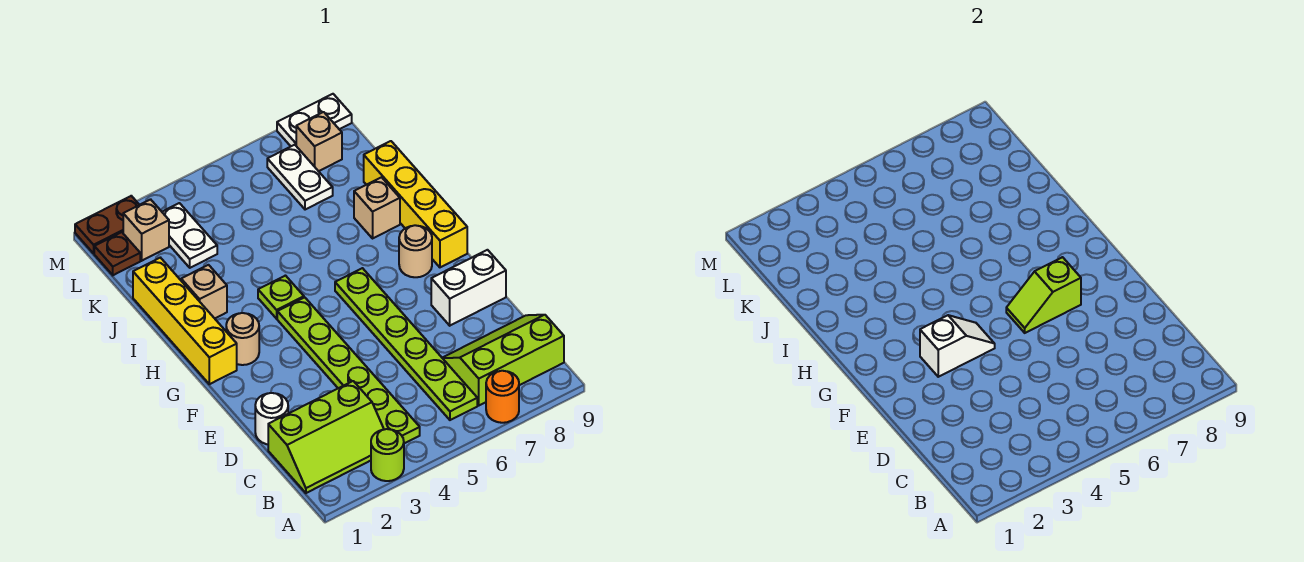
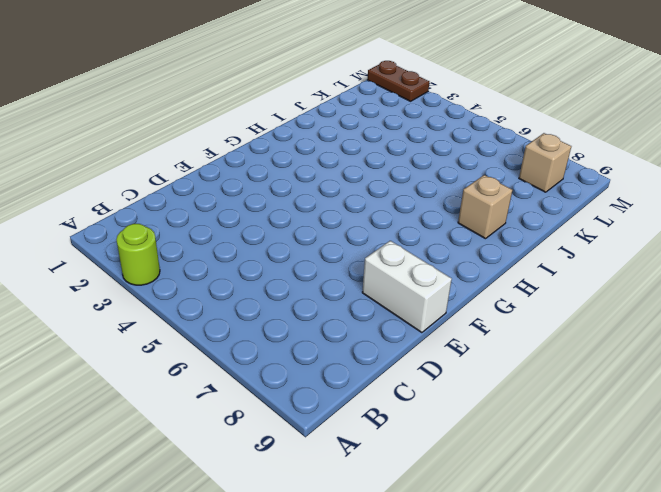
none -> orange 1x1 round brick [486,371,519,423]
none -> lime 2x3 slope [268,381,384,493]
none -> lime 1x6 plate [277,297,420,443]

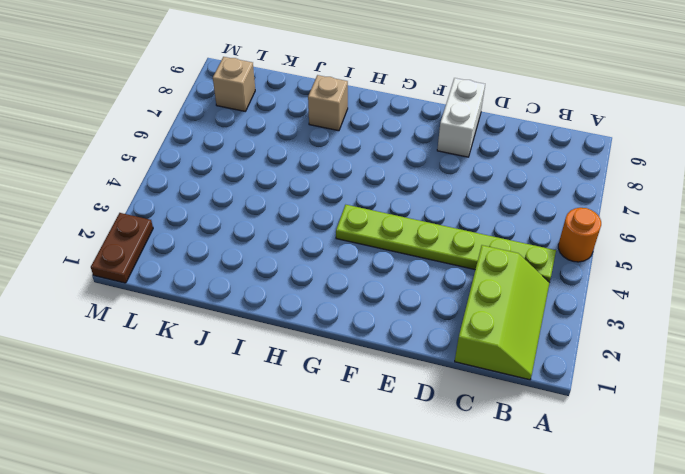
orange 1x1 round brick [558,208,601,262] -> orange 1x1 round brick moved to [486,371,519,423]
none -> lime 1x1 round brick [371,429,404,481]
none -> lime 1x6 plate [335,268,477,420]
none -> lime 2x3 slope [443,315,564,405]

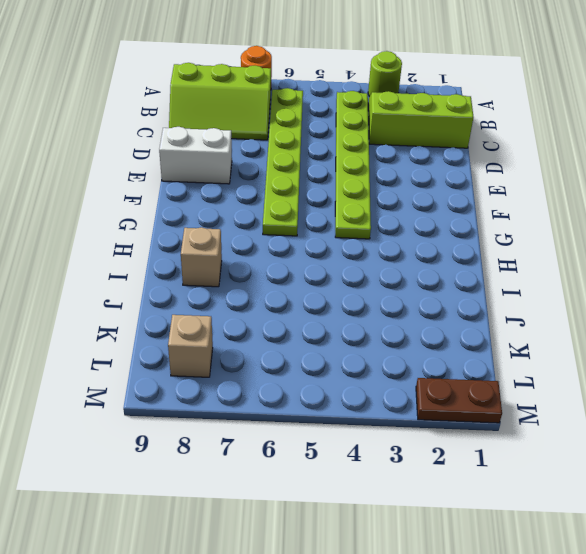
none -> white 1x1 round brick [255,393,288,444]
none -> yellow 1x4 brick [133,258,237,384]
none -> tan 1x1 round brick [226,313,259,365]

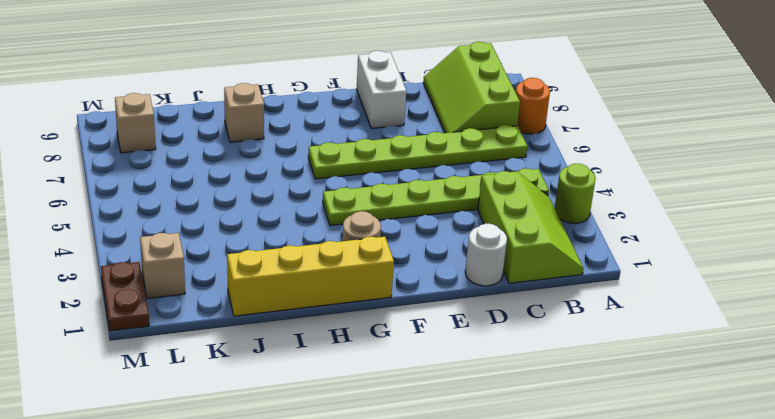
none -> tan 1x1 round brick [399,225,432,277]
none -> yellow 1x4 brick [364,141,467,267]
none -> lime 1x1 plate [258,276,304,319]

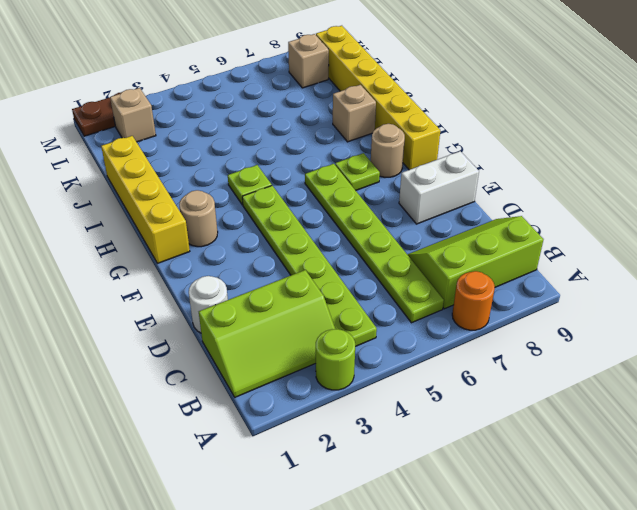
lime 1x1 plate [335,153,380,190] -> none
yellow 1x6 brick [316,26,440,170] -> yellow 1x4 brick [364,141,467,267]
none -> tan 1x1 brick [181,265,227,318]
none -> white 1x2 plate [162,203,217,268]
none -> white 1x2 plate [267,145,333,210]

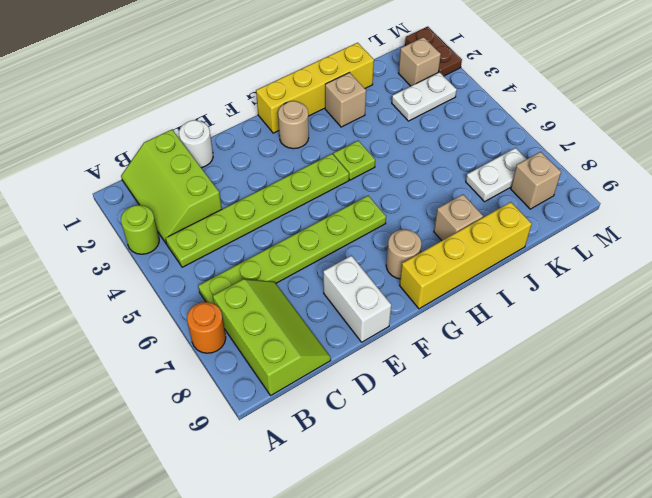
none -> brown 1x1 plate [94,232,140,275]
none -> white 1x2 plate [277,94,352,146]
none -> white 1x2 slope [920,315,995,377]

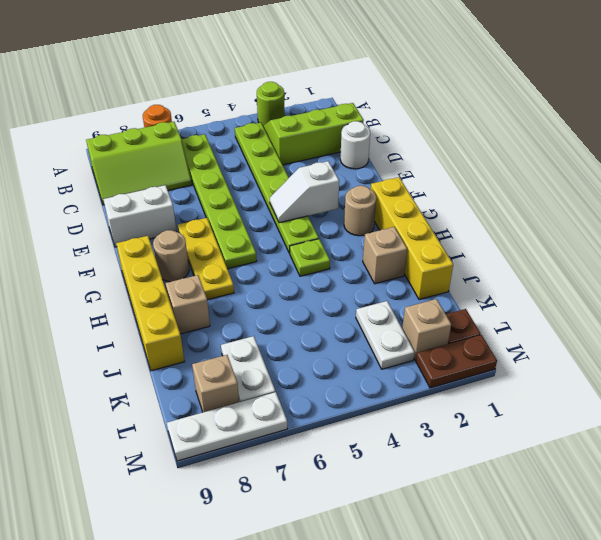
yellow 1x3 plate [178,218,234,300] -> none
white 1x3 plate [167,392,287,461] -> white 1x2 plate [277,94,352,146]
none -> lime 1x2 slope [1006,257,1081,333]

